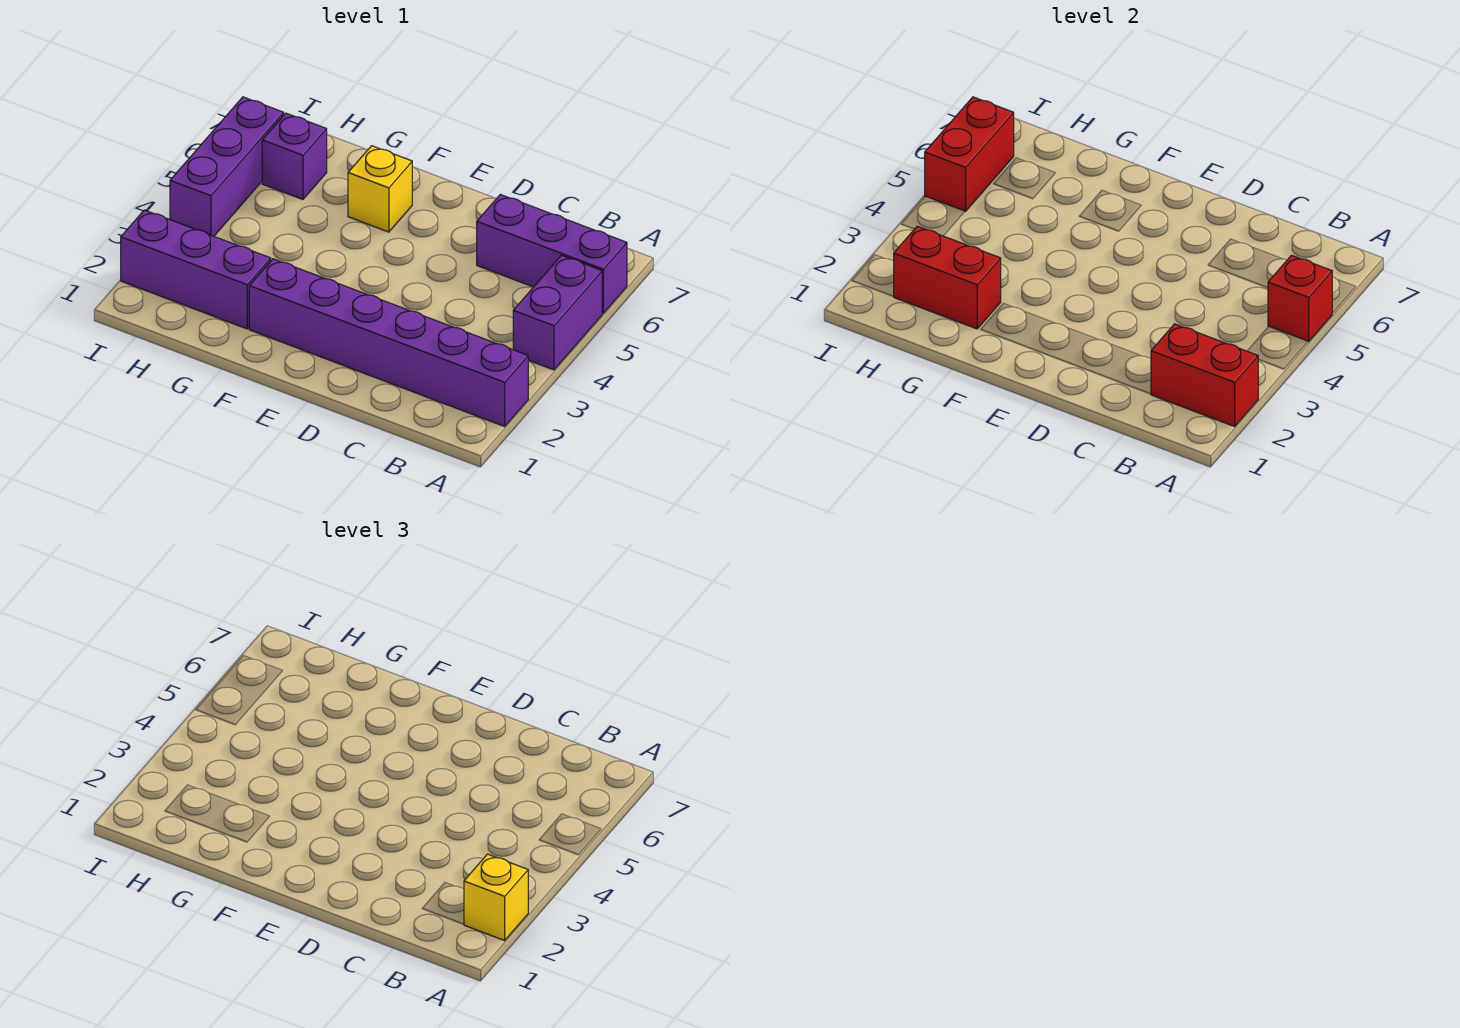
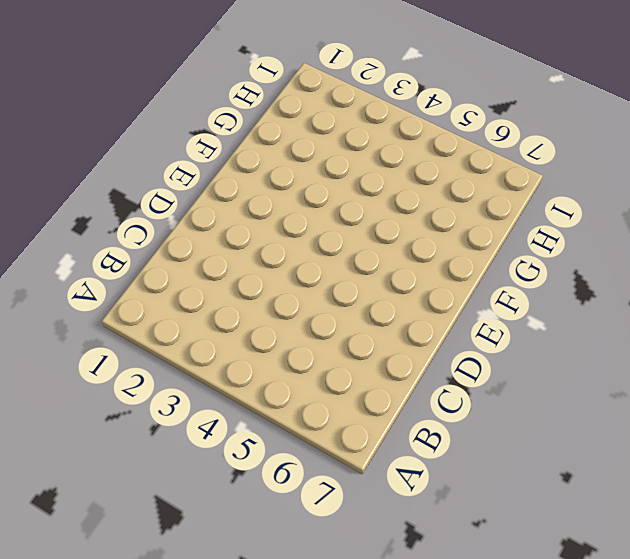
none -> purple 1x6 brick [249,259,528,426]
none -> purple 1x2 brick [513,255,602,370]
none -> purple 1x3 brick [477,194,627,313]

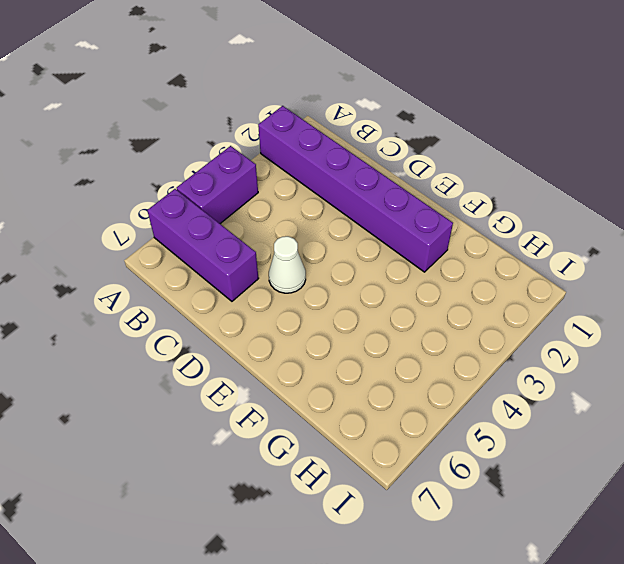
white 1x1 cone [269,236,306,293] -> none
none -> yellow 1x1 brick [348,146,412,232]
none -> purple 1x3 brick [121,210,271,329]
none -> purple 1x1 brick [262,113,327,199]

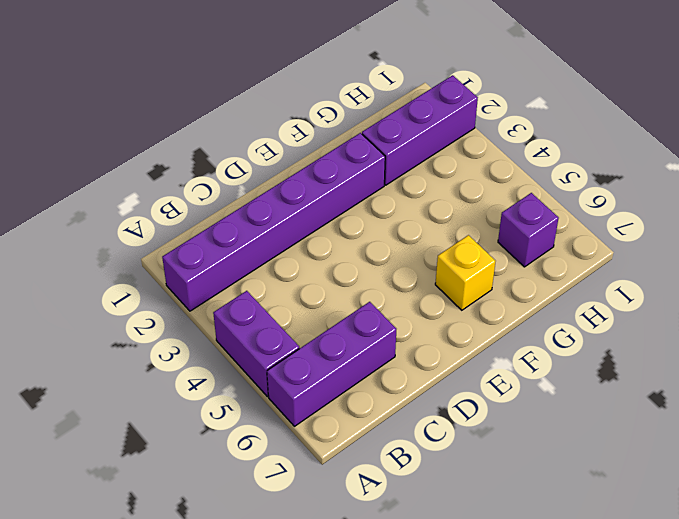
none -> purple 1x3 brick [170,97,284,236]
none -> red 1x2 brick [1151,324,1258,426]
none -> red 1x1 brick [1268,255,1333,342]

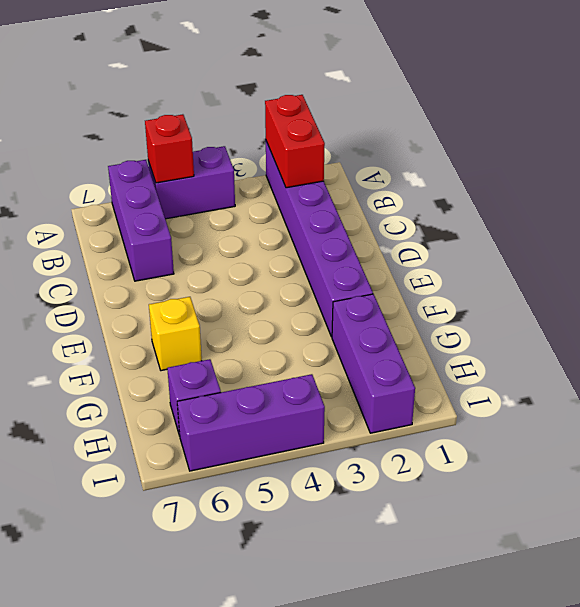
none -> red 1x2 brick [893,226,1001,329]
none -> red 1x2 brick [925,97,1014,212]
none -> yellow 1x1 brick [464,854,528,940]

